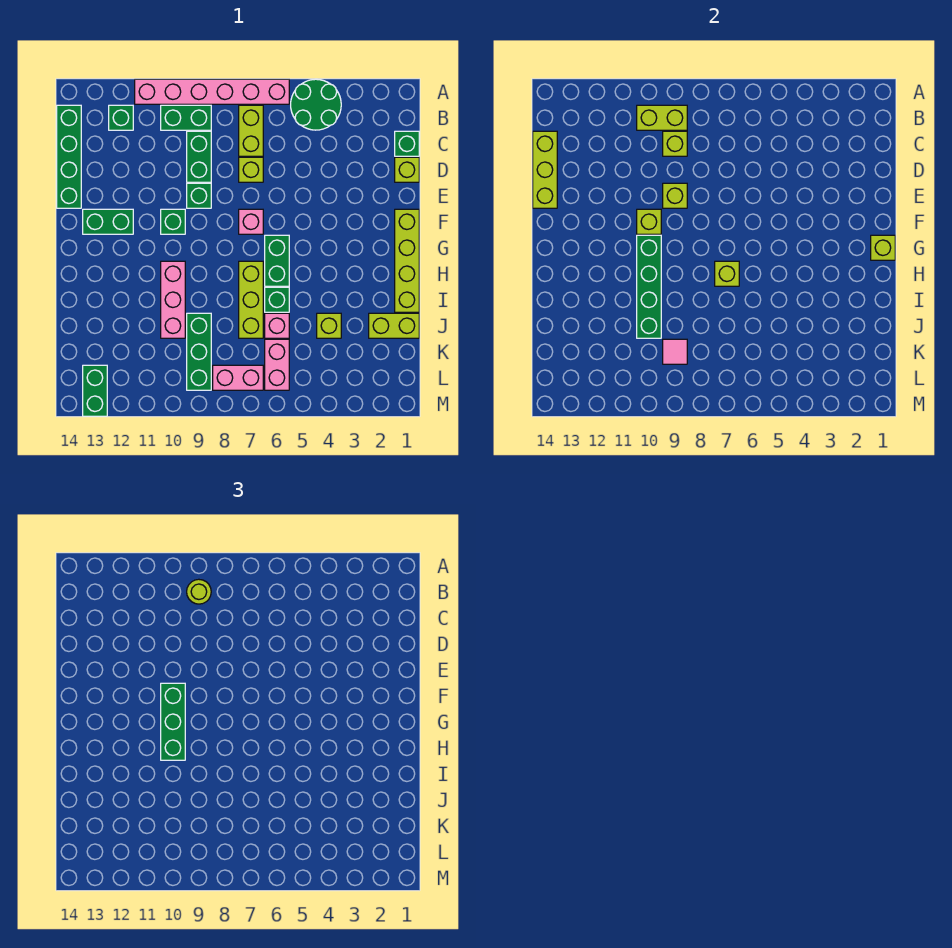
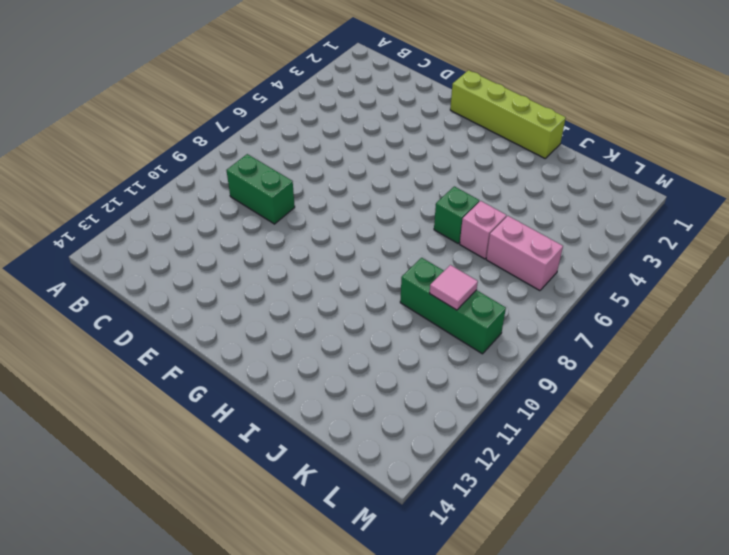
none -> green 2x2 round brick [291,79,341,130]
none -> pink 1x6 brick [135,79,289,104]
none -> lime 1x2 brick [239,105,263,156]
none -> green 1x2 brick [161,105,211,130]

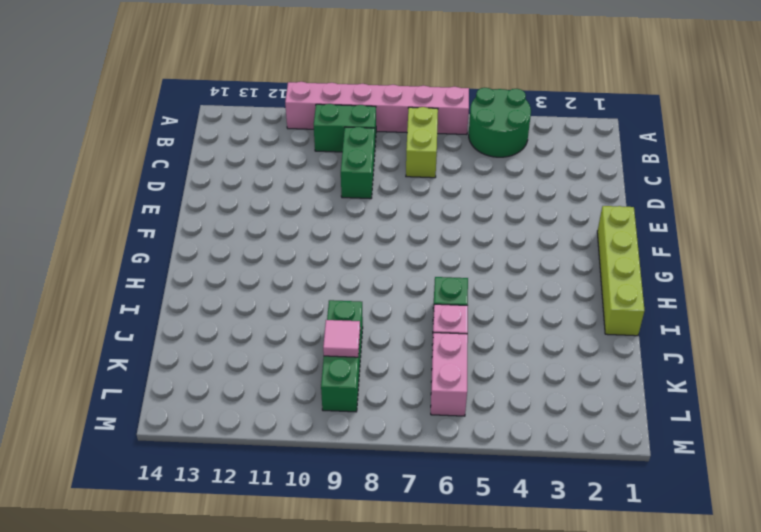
none -> green 1x1 brick [109,105,133,130]
none -> green 1x4 brick [57,105,81,208]
none -> green 1x1 brick [395,131,419,156]
none -> lime 1x1 brick [395,157,419,182]

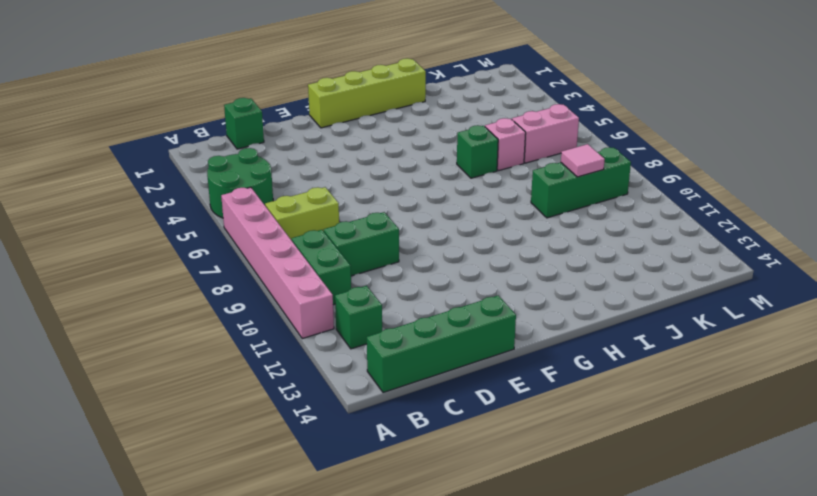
none -> lime 1x1 brick [395,157,419,182]
none -> lime 1x1 brick [239,157,263,182]
none -> green 1x1 brick [187,183,211,208]
none -> pink 1x1 brick [239,209,263,234]

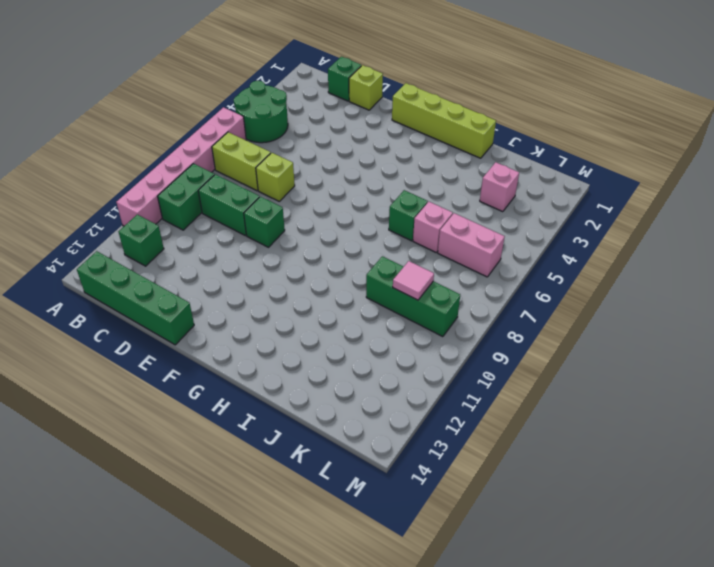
pink 1x1 brick [480,162,519,212] -> pink 1x1 brick moved to [239,209,263,234]
none -> green 1x1 brick [161,209,185,234]
none -> green 1x2 brick [83,209,133,234]
none -> green 1x2 brick [265,235,289,286]
none -> lime 1x3 brick [239,261,263,338]

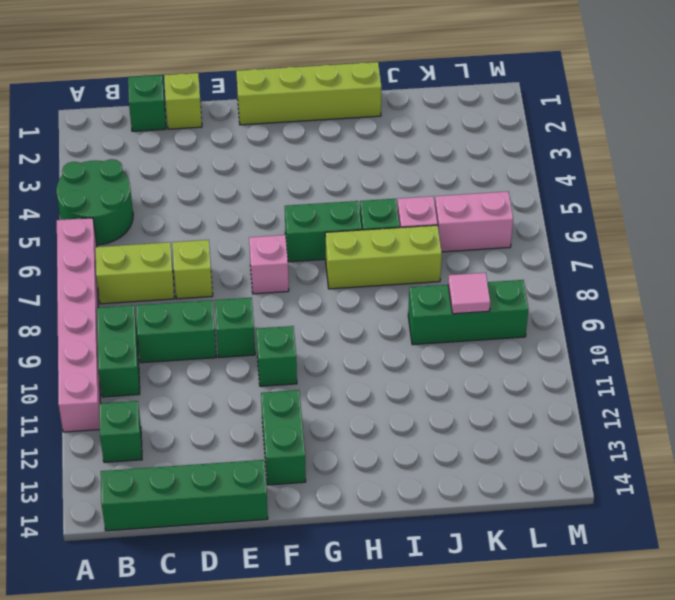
none -> pink 1x3 brick [161,261,185,338]
none -> lime 1x2 brick [369,313,419,338]
none -> lime 1x1 brick [317,313,341,338]
none -> pink 1x2 brick [213,365,263,390]

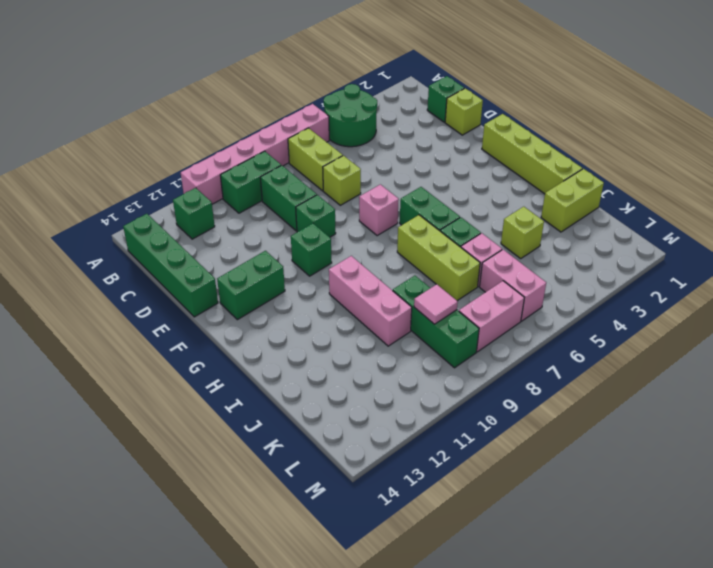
none -> green 1x2 brick [83,365,107,416]
none -> lime 1x2 brick [637,105,687,130]
none -> lime 1x1 brick [663,131,687,156]
none -> lime 1x3 brick [533,131,557,208]

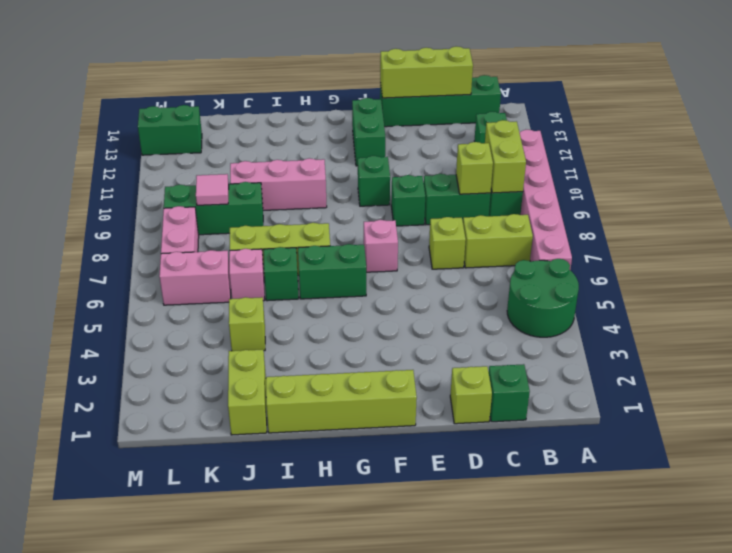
none -> lime 1x1 brick [663,183,687,208]
none -> lime 1x1 brick [637,209,661,234]
none -> lime 1x1 brick [871,235,895,260]
none -> green 1x4 brick [637,235,661,338]

